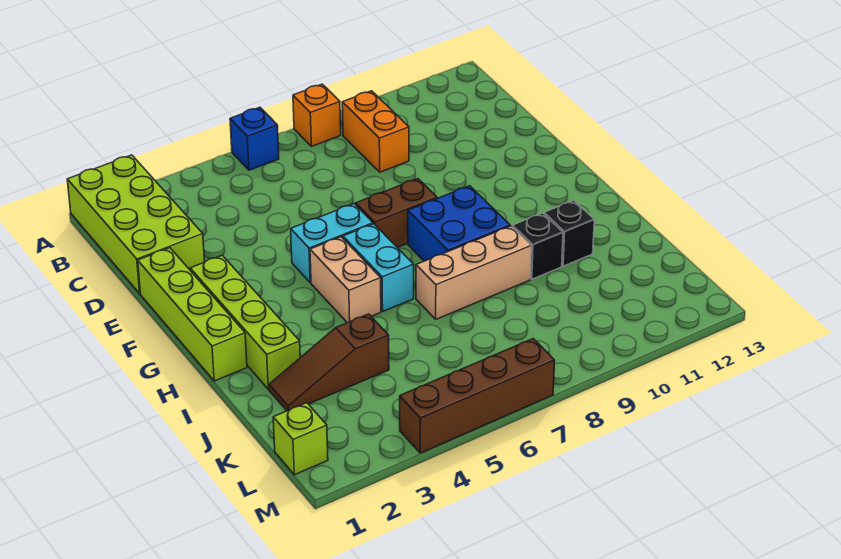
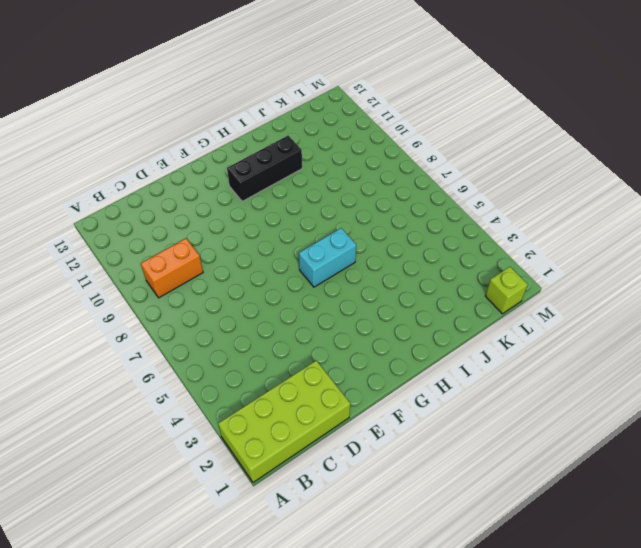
black 1x3 brick [227,135,302,202] -> black 1x1 brick [544,200,594,266]
none -> blue 1x1 brick [230,107,279,170]
none -> orange 1x1 brick [293,84,341,146]
none -> lime 1x4 brick [138,248,247,381]

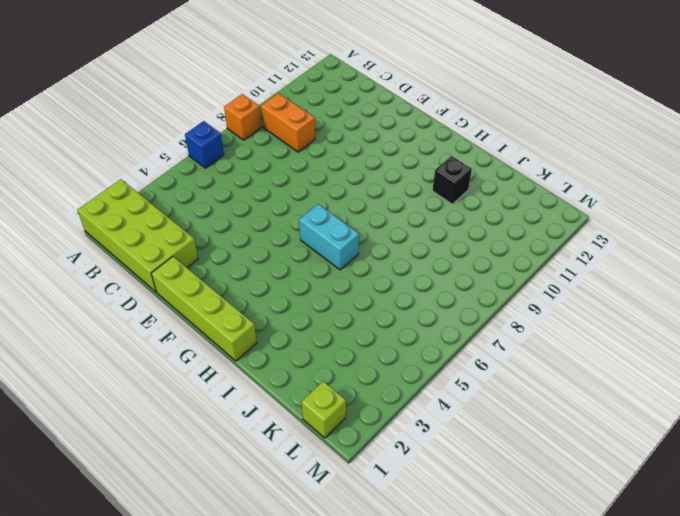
none -> lime 1x4 brick [190,255,300,389]
none -> cyan 1x2 brick [291,204,373,283]
none -> brown 1x2 brick [356,179,437,248]

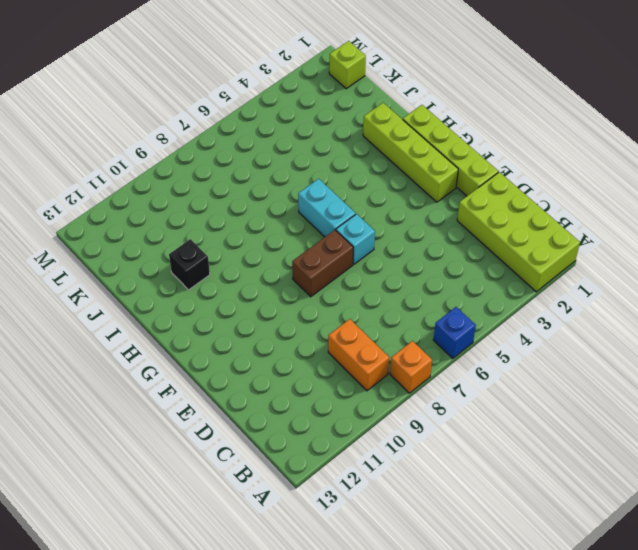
cyan 1x1 brick [336,214,375,264] -> cyan 1x2 brick [291,204,373,283]
none -> tan 1x2 brick [310,237,381,323]
none -> blue 2x2 brick [408,186,510,261]
none -> tan 1x3 brick [416,226,531,319]

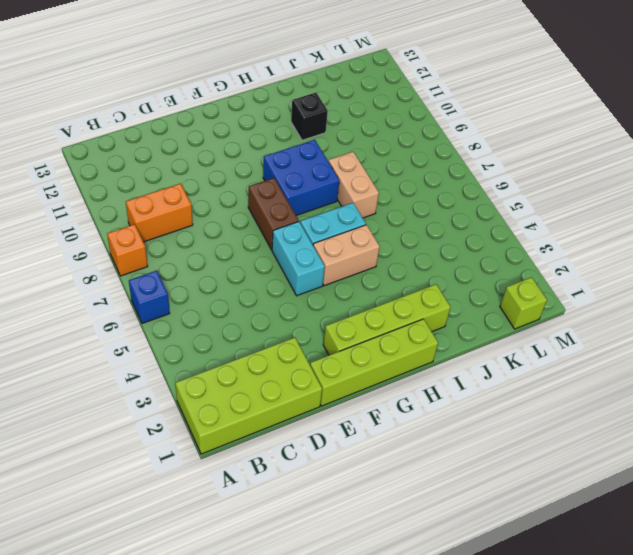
tan 1x2 brick [328,152,379,218] -> tan 1x3 brick [416,226,531,319]
none -> black 1x1 brick [513,213,563,279]
none -> brown 1x3 slope [269,314,389,411]
none -> brown 1x4 brick [400,339,555,453]

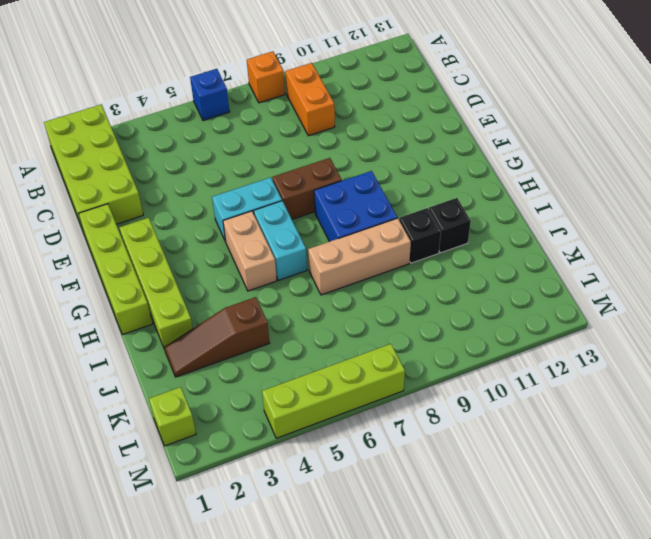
lime 1x4 brick [262,344,405,438] -> brown 1x4 brick [400,339,555,453]

